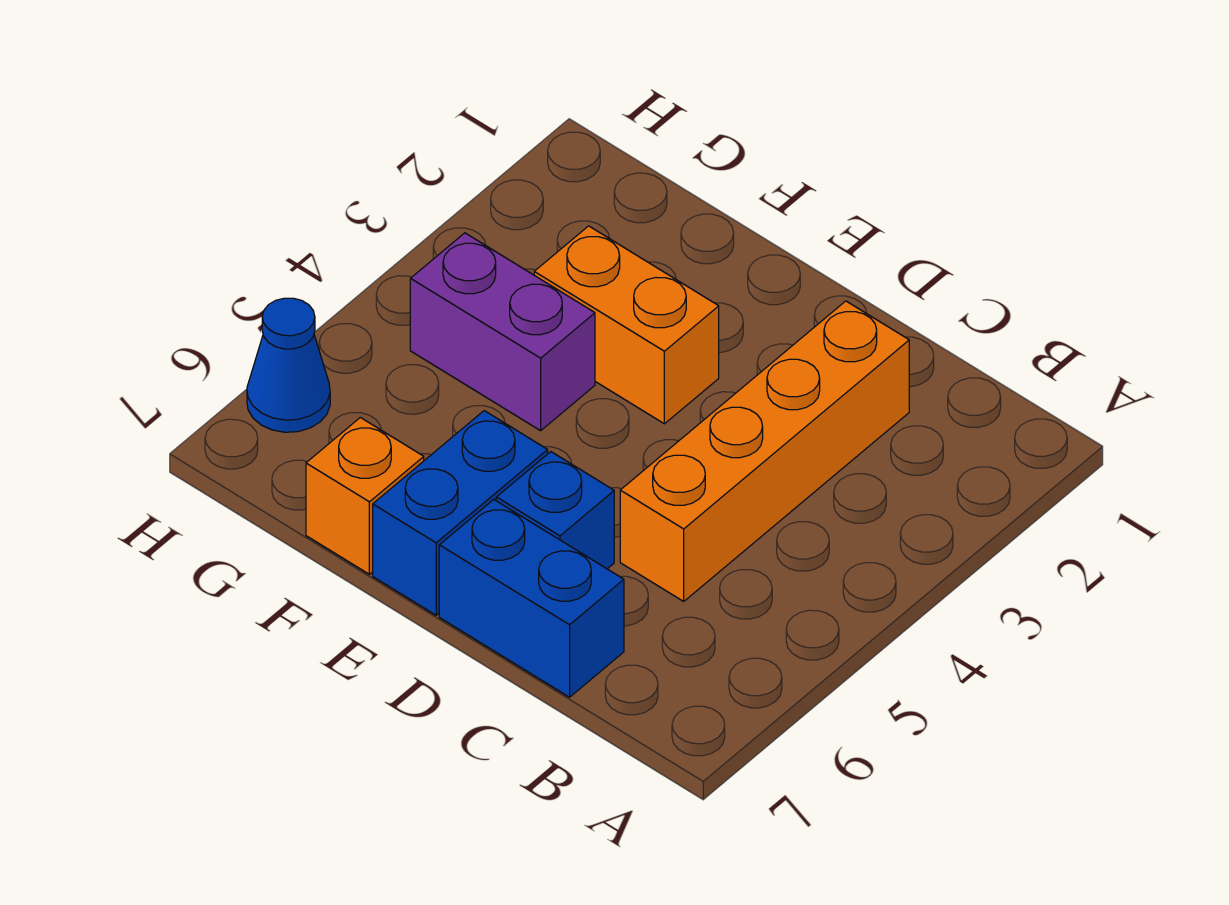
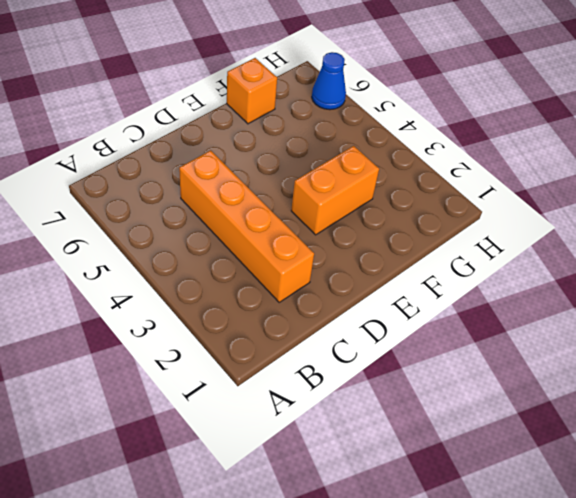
none -> blue 1x2 brick [439,499,624,697]
none -> blue 1x1 brick [496,452,614,569]

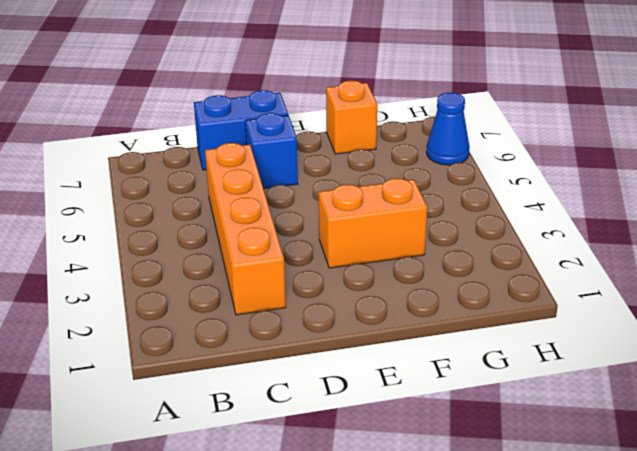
none -> blue 1x2 brick [373,411,548,615]
none -> purple 1x2 brick [410,233,595,431]

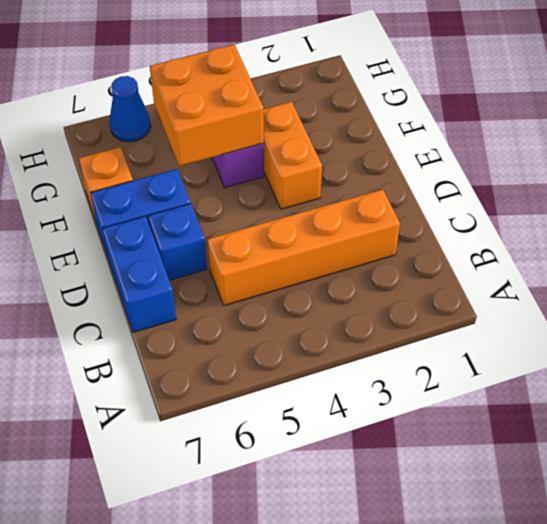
orange 2x2 brick [150,45,264,166] -> none

